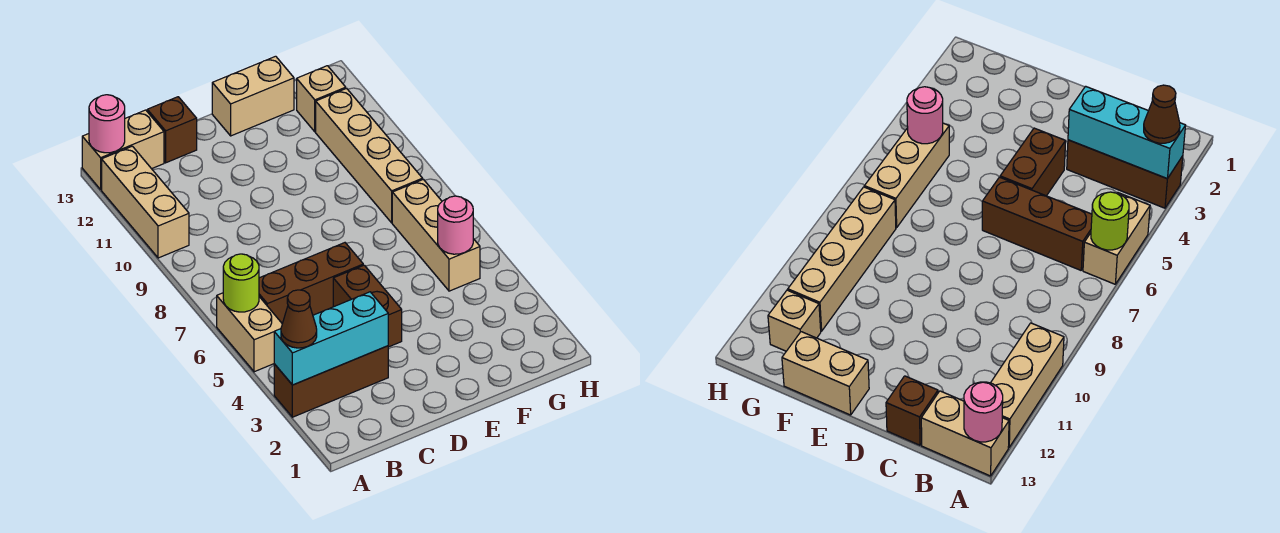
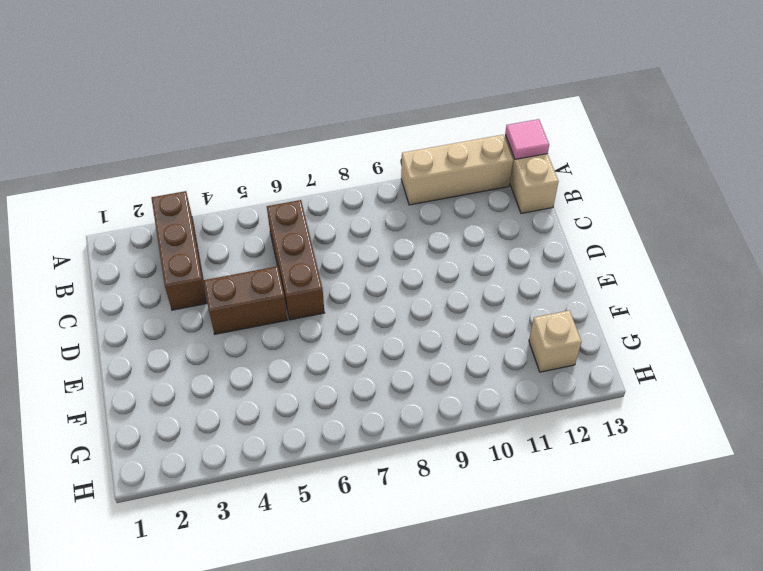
pink 1x1 tile [505,119,549,159] -> pink 1x1 round brick [89,95,125,153]
none -> tan 1x2 brick [217,293,282,372]
none -> brown 1x1 brick [147,97,197,163]
none -> tan 1x2 brick [212,56,294,136]

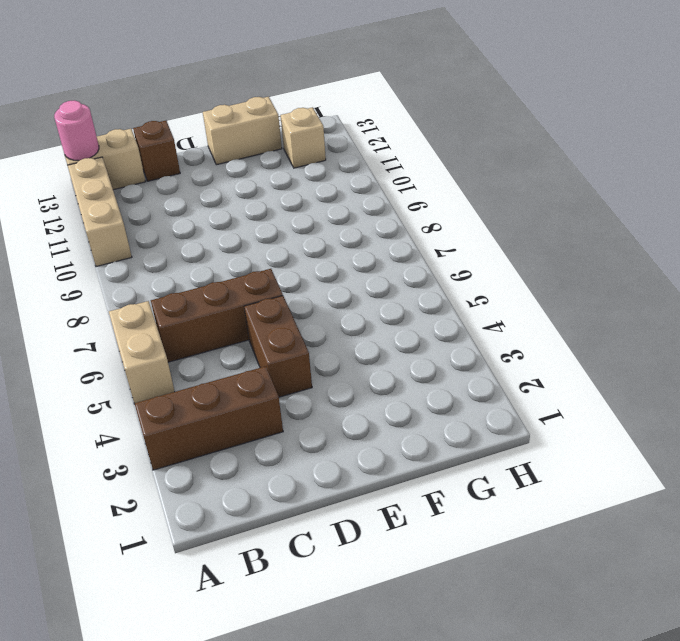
none -> tan 1x3 brick [392,179,480,291]
none -> tan 1x4 brick [316,88,423,223]
none -> cyan 1x3 brick [274,292,388,385]

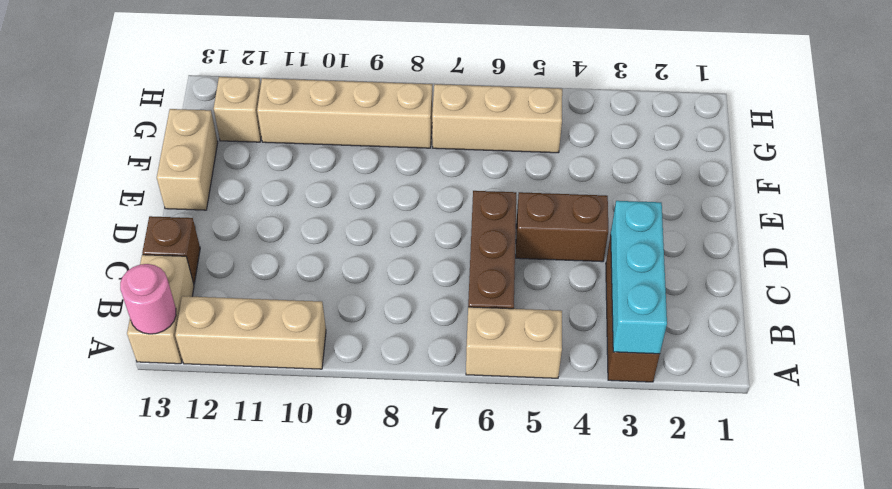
none -> lime 1x1 round brick [223,254,259,312]
none -> pink 1x1 round brick [438,196,473,254]
none -> brown 1x1 cone [281,290,317,348]

